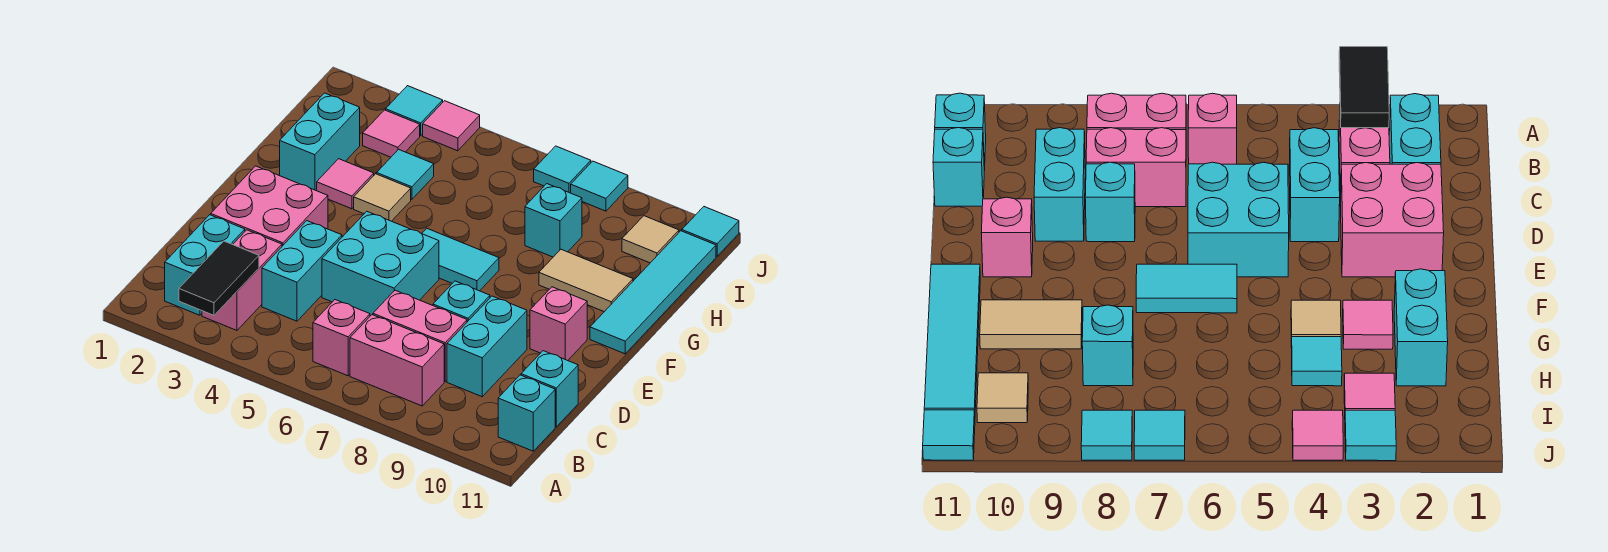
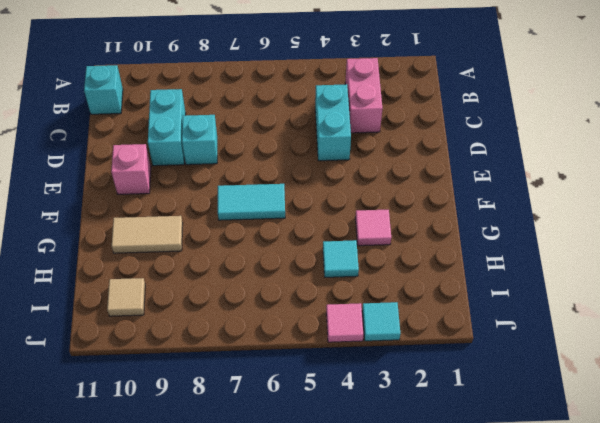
none -> cyan 1x2 brick [165,215,245,315]
none -> pink 1x1 brick [313,300,370,376]
none -> pink 1x2 brick [350,315,444,406]

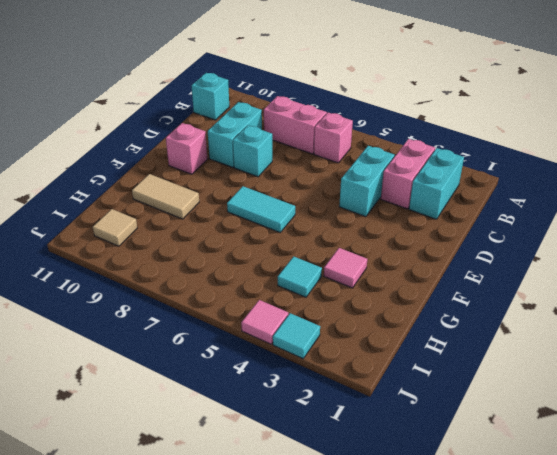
none -> pink 1x2 brick [373,290,467,381]
none -> cyan 1x1 brick [521,351,578,427]
none -> pink 2x2 brick [211,166,328,246]

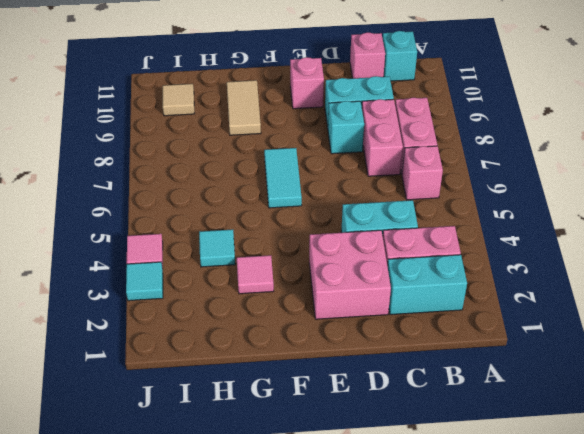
pink 1x1 brick [350,32,385,78] -> cyan 1x1 brick [521,351,578,427]
none -> cyan 2x2 brick [322,211,439,316]
none -> cyan 1x4 tile [590,231,716,354]
none -> cyan 1x2 brick [280,93,360,191]

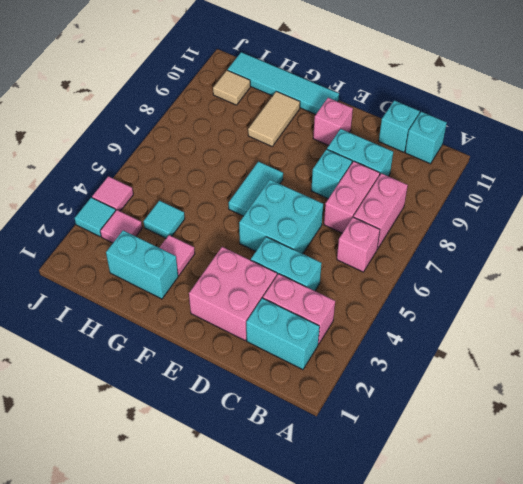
none -> tan 1x1 tile [354,174,411,221]
none -> cyan 1x1 brick [525,184,582,257]
none -> cyan 1x1 tile [534,146,591,193]

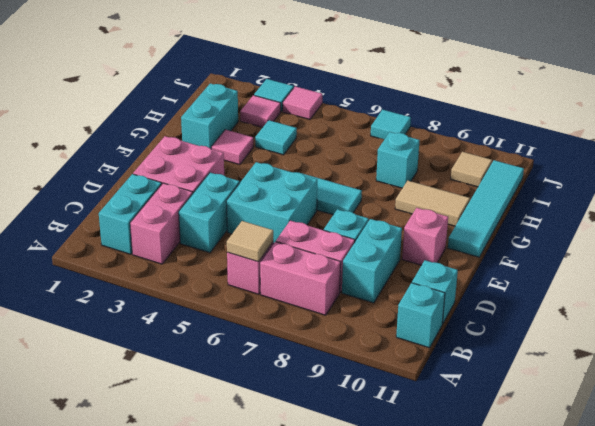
tan 1x1 tile [227,221,273,262] -> tan 1x1 tile moved to [354,174,411,221]
none -> cyan 1x1 tile [571,161,628,211]
none -> cyan 1x1 tile [682,207,739,256]
none -> black 1x2 tile [179,241,259,315]

